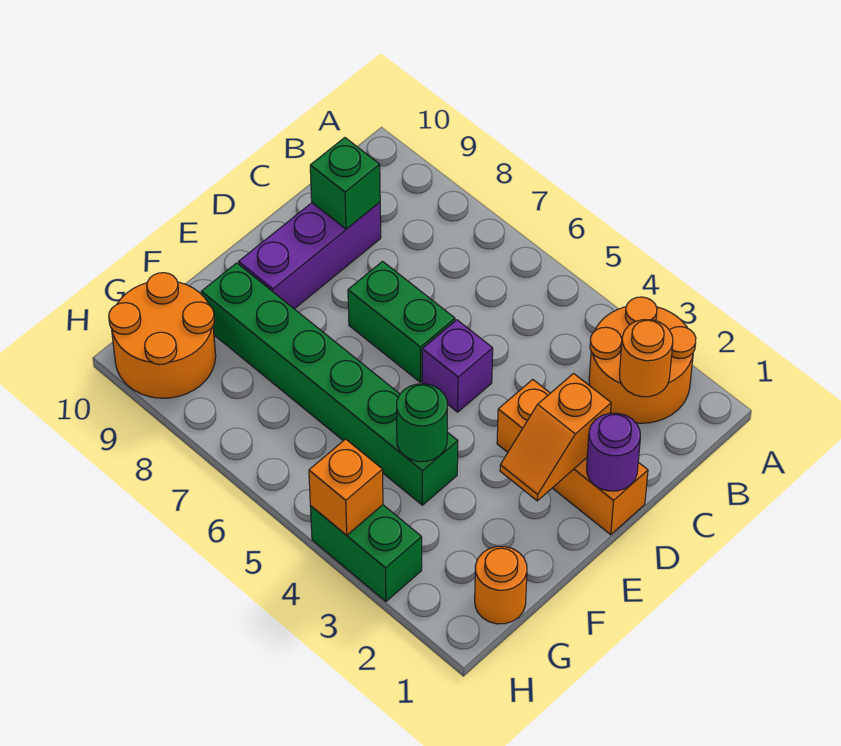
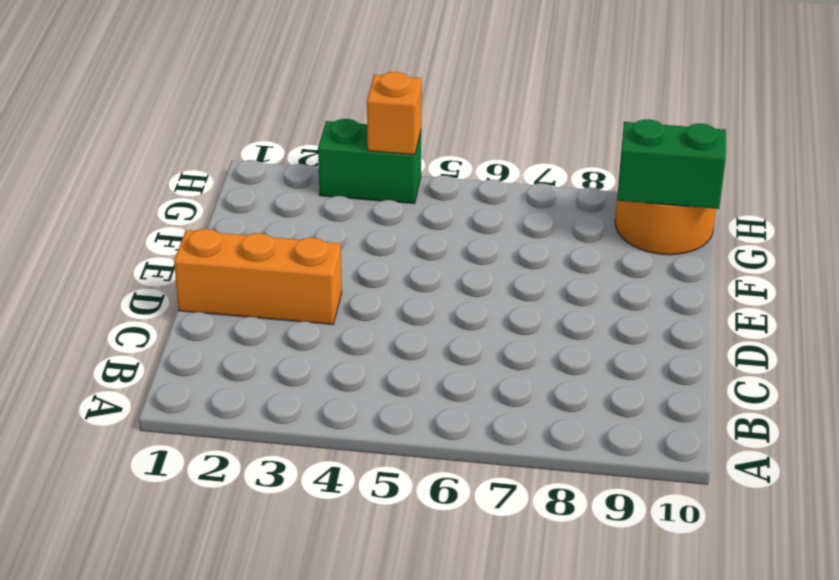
green 1x2 brick [617,119,726,209] -> green 1x2 brick moved to [348,261,455,382]
none -> orange 2x2 round brick [589,297,696,423]
none -> purple 1x3 brick [239,202,381,309]
none -> purple 1x1 brick [422,320,493,412]

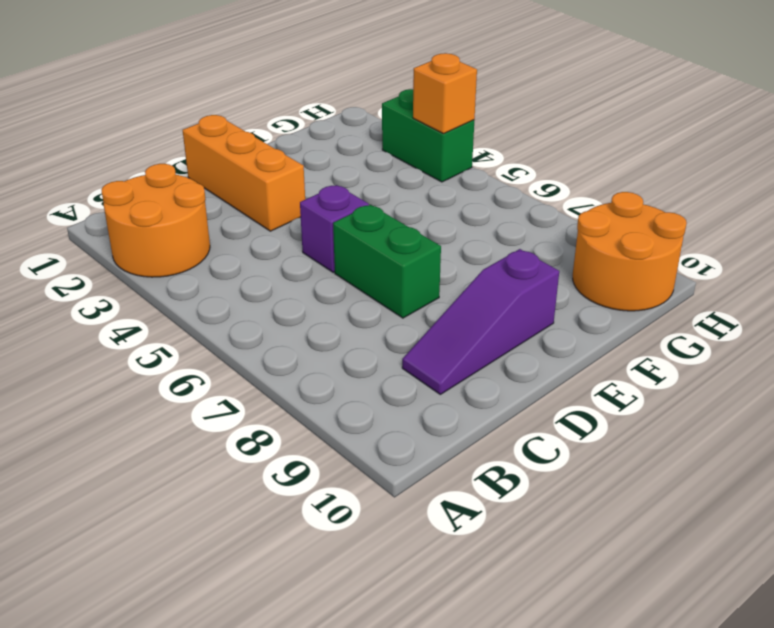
purple 1x3 slope [402,249,559,394] -> purple 1x3 brick [239,202,381,309]
none -> green 1x6 brick [201,263,458,505]
none -> orange 1x1 round brick [475,547,527,624]
none -> orange 1x1 round brick [620,320,673,397]

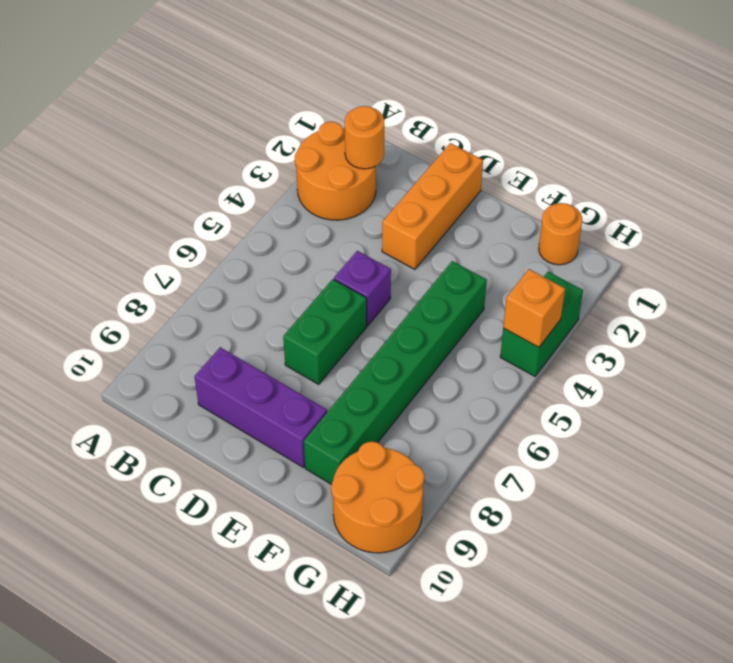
none -> green 1x1 brick [310,138,380,229]
none -> purple 1x1 round brick [587,413,640,491]
none -> orange 1x2 slope [500,374,611,501]

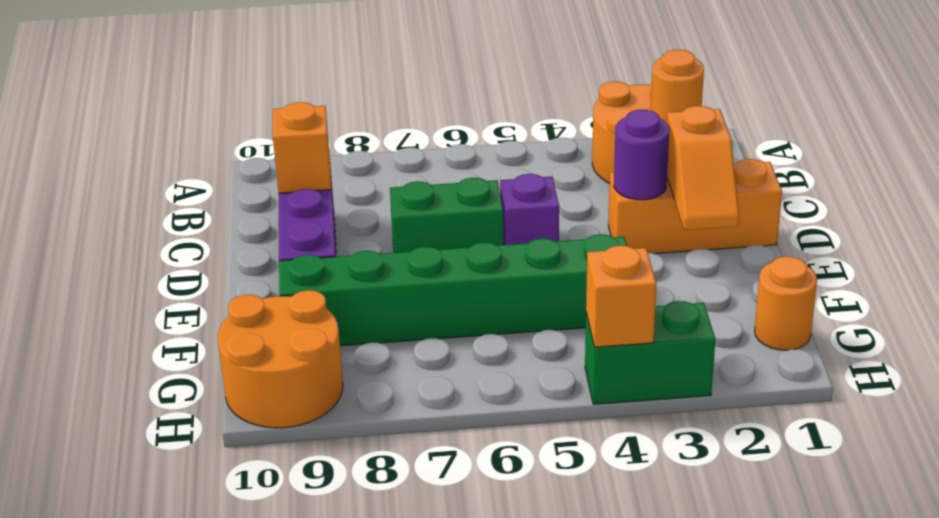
orange 1x1 brick [273,102,331,193] -> green 1x1 brick [310,138,380,229]
purple 1x1 round brick [614,110,669,200] -> purple 1x1 round brick moved to [587,413,640,491]
none -> green 1x1 round brick [397,384,447,462]

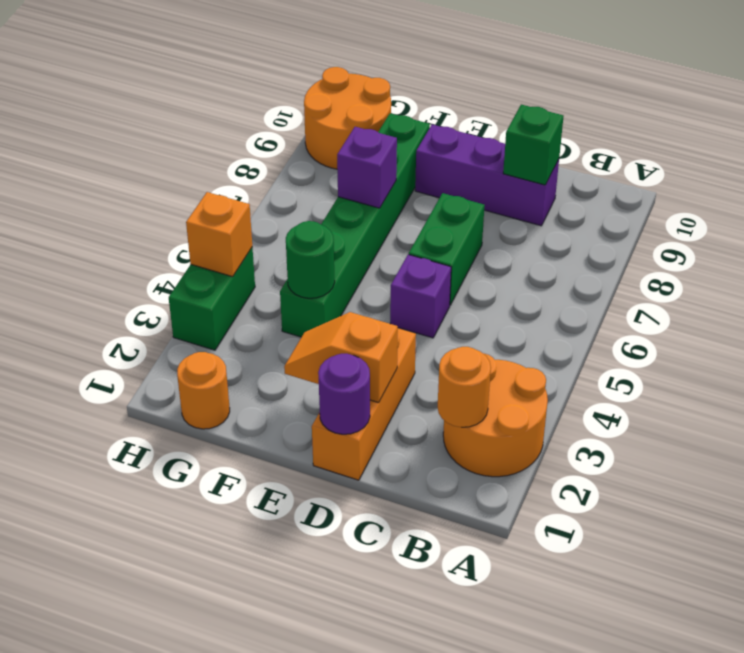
purple 1x1 brick [337,127,397,208] -> none

